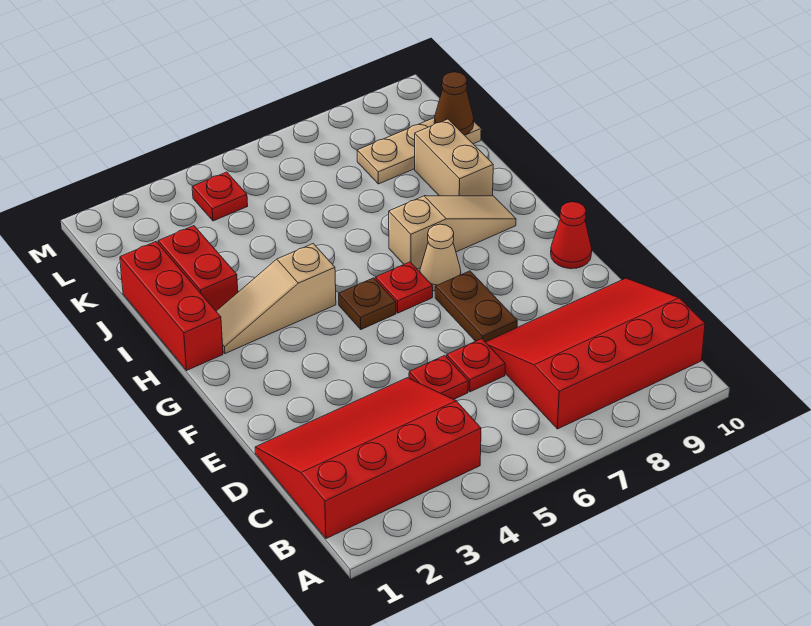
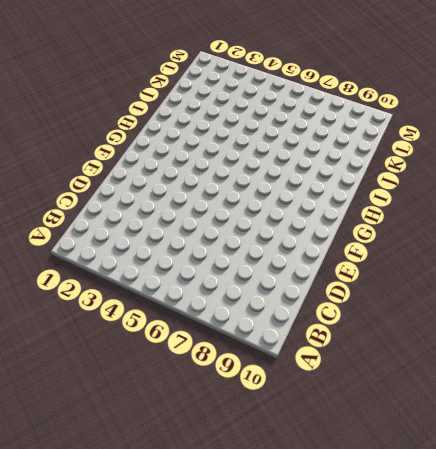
none -> red 3x4 slope [255,378,481,539]
none -> red 3x4 slope [486,278,705,429]
none -> red 1x1 plate [409,355,468,399]

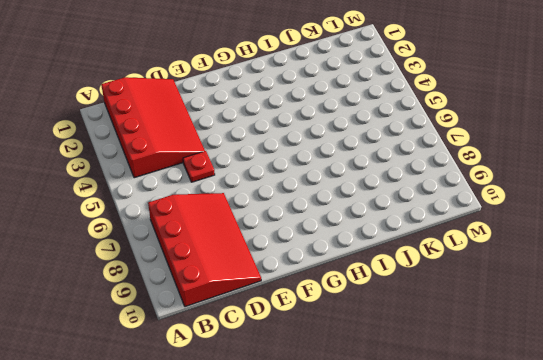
none -> red 1x1 plate [447,339,505,392]
none -> brown 1x2 plate [435,271,517,342]
none -> red 1x1 cone [551,202,592,269]

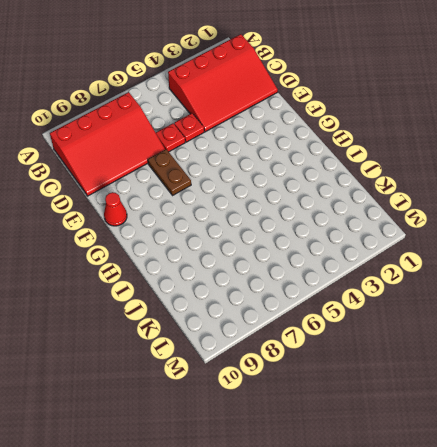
none -> brown 1x1 plate [339,278,396,329]
none -> red 1x1 plate [375,262,433,313]
none -> tan 1x1 cone [420,224,461,291]

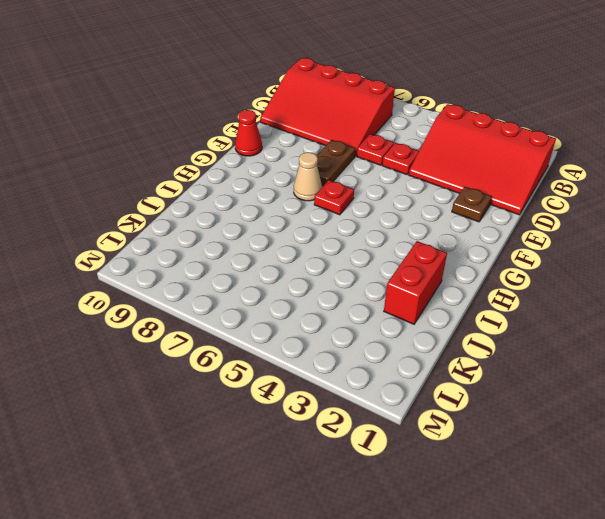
brown 1x1 plate [452,187,492,222] -> brown 1x1 plate moved to [339,278,396,329]
none -> red 1x3 brick [120,242,223,370]
none -> tan 1x3 slope [216,244,336,354]
none -> tan 1x3 slope [389,196,516,269]

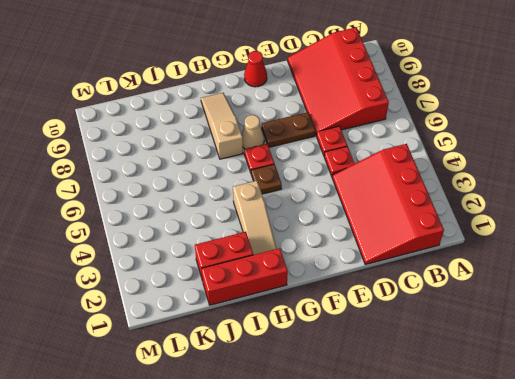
none -> tan 1x2 brick [415,119,493,196]
none -> tan 1x3 plate [357,118,481,184]
none -> red 1x1 plate [192,172,248,221]

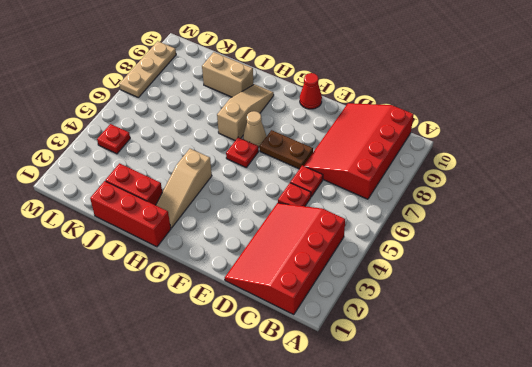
tan 1x3 plate [119,41,176,97] -> tan 1x3 plate moved to [357,118,481,184]
none -> brown 1x1 plate [339,278,396,329]
none -> brown 1x1 cone [434,72,474,135]

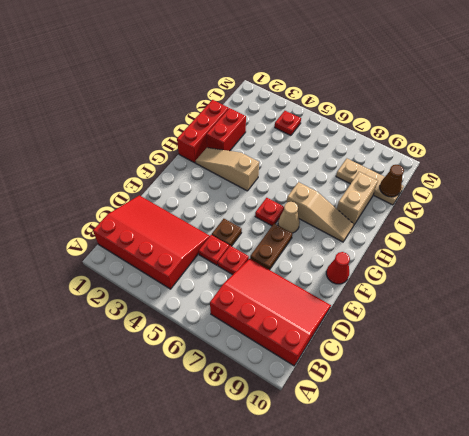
brown 1x1 plate [212,219,242,246] -> brown 1x1 plate moved to [339,278,396,329]

